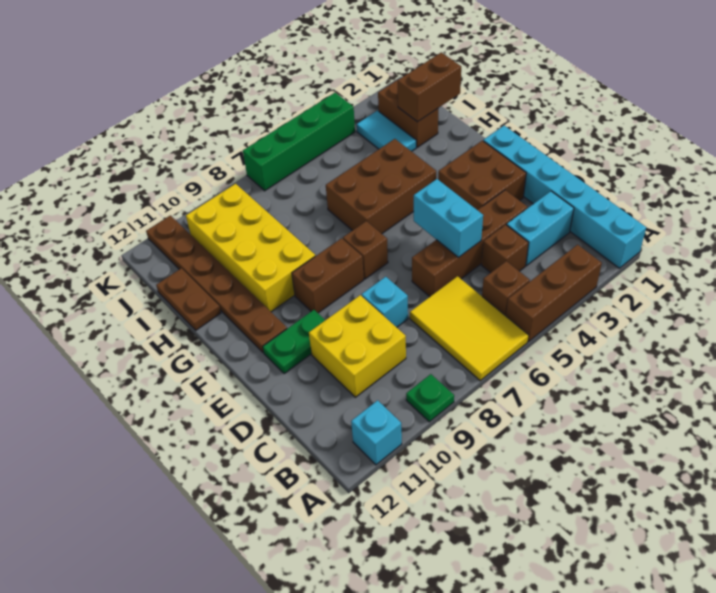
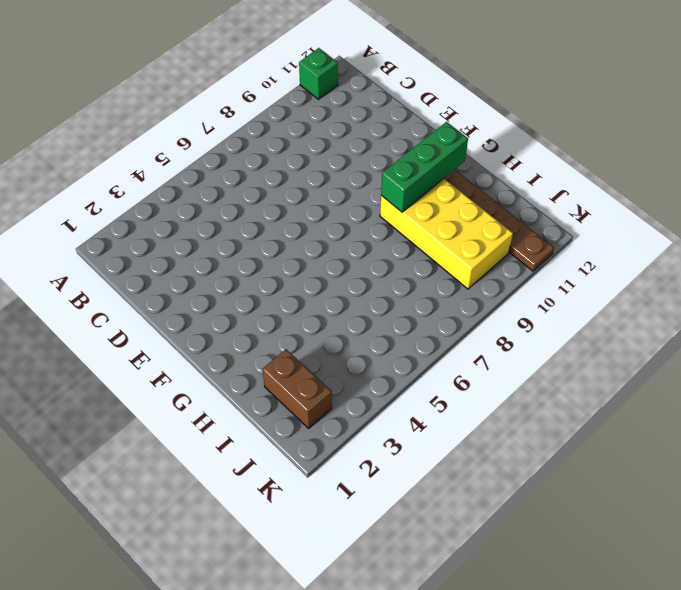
green 1x1 brick [299,48,338,99] -> cyan 1x1 brick [351,400,402,465]
green 1x3 brick [381,122,468,212] -> none
none -> cyan 1x6 brick [483,126,646,268]
none -> brown 1x3 brick [506,245,602,341]
none -> yellow 2x3 tile [410,276,529,381]

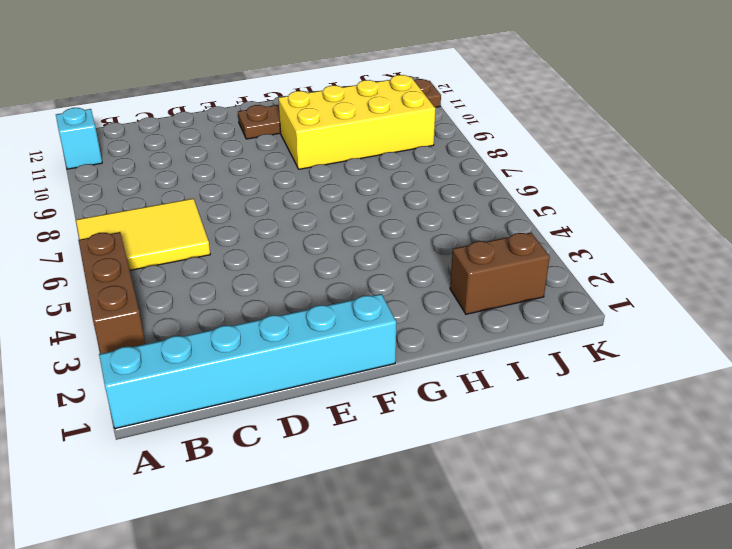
none -> green 1x1 plate [406,374,454,422]
none -> brown 1x1 brick [482,261,530,316]
none -> cyan 1x2 brick [507,191,574,266]

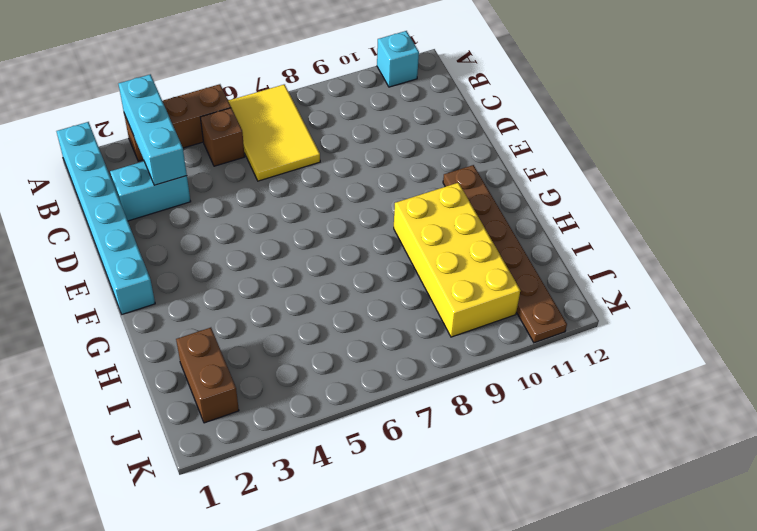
cyan 1x3 brick [119,74,187,185] -> none
none -> green 1x1 plate [406,374,454,422]
none -> brown 1x1 brick [482,225,529,273]
none -> yellow 2x2 brick [309,295,406,397]

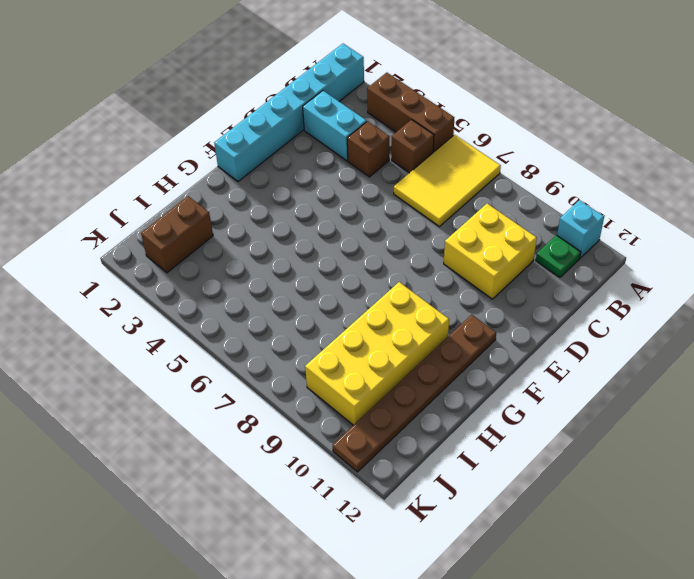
green 1x1 plate [536,235,581,277] -> green 1x1 plate moved to [406,374,454,422]
none -> brown 1x4 brick [412,190,527,297]
none -> cyan 1x1 brick [362,277,408,327]
none -> brown 2x2 brick [438,141,526,210]

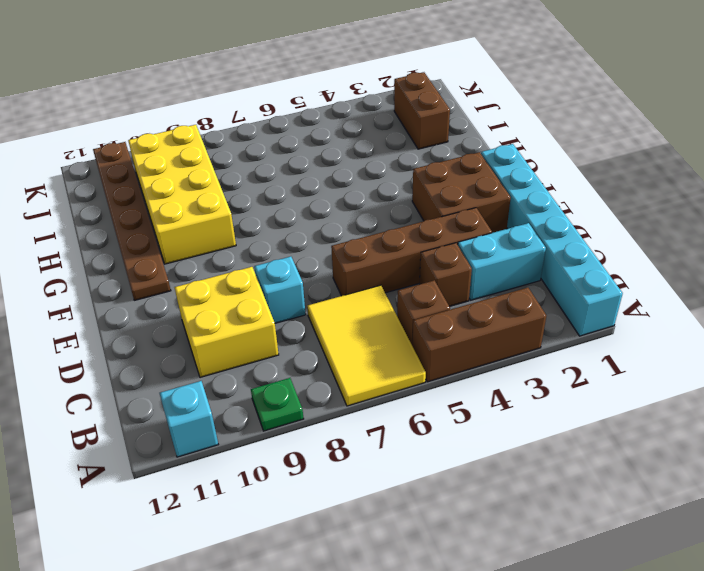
none -> green 1x2 plate [263,310,325,374]
none -> brown 1x1 brick [343,221,388,279]
none -> brown 1x2 brick [292,238,364,313]

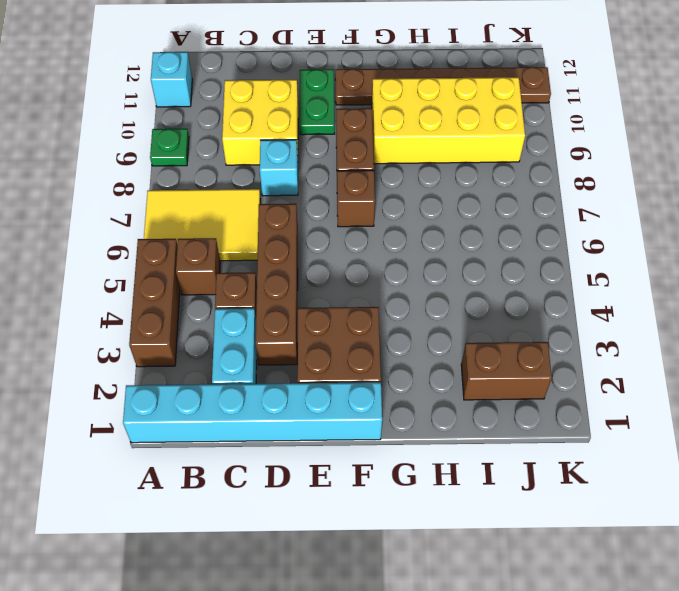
none -> brown 2x3 brick [326,139,436,234]
none -> brown 1x2 plate [156,268,221,330]
none -> cyan 1x2 tile [357,111,416,151]

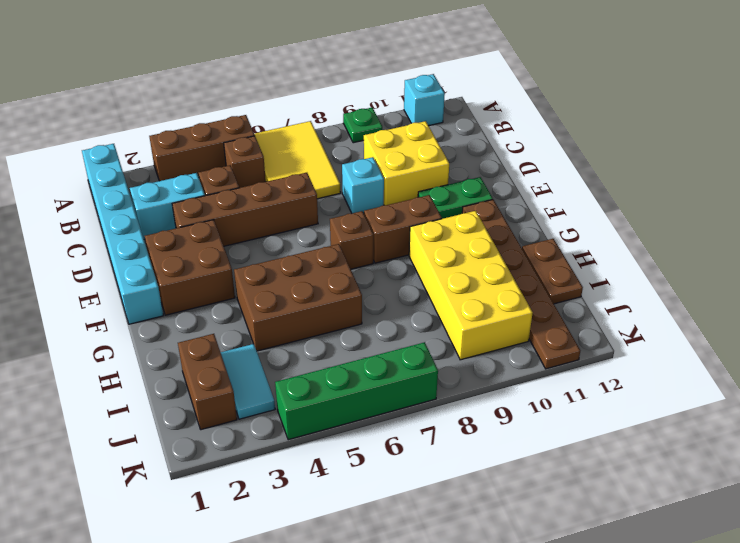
none -> cyan 1x2 brick [414,179,483,258]
none -> brown 1x2 brick [398,53,461,122]

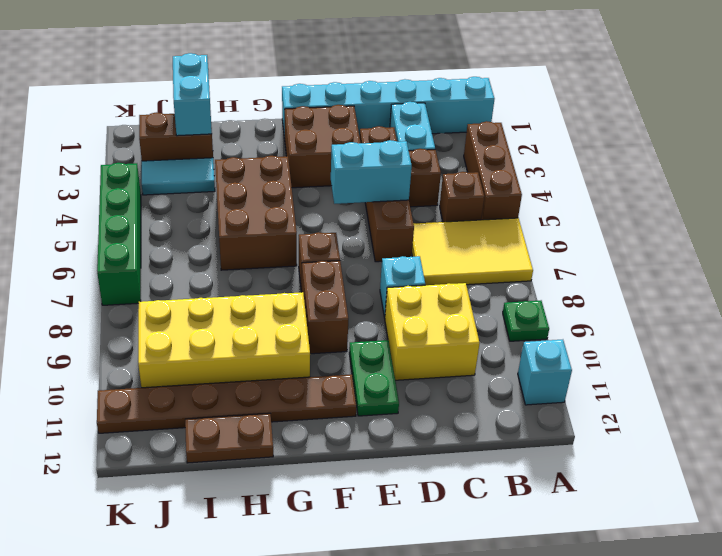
cyan 1x2 brick [173,53,212,136] -> brown 1x2 brick [398,53,461,122]

